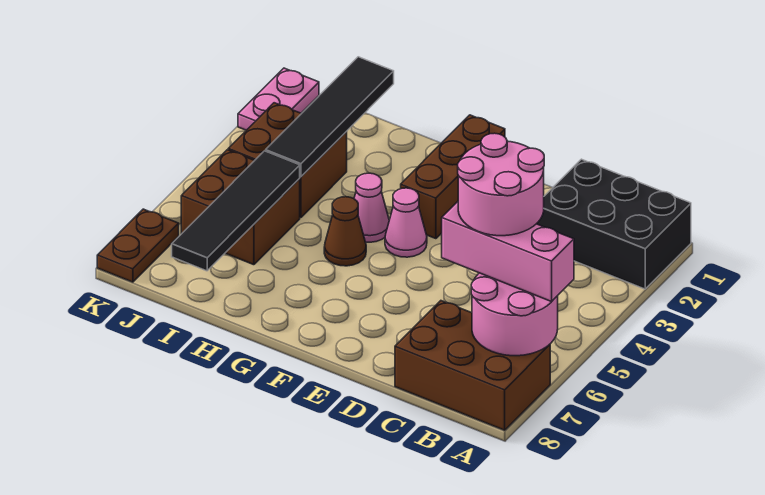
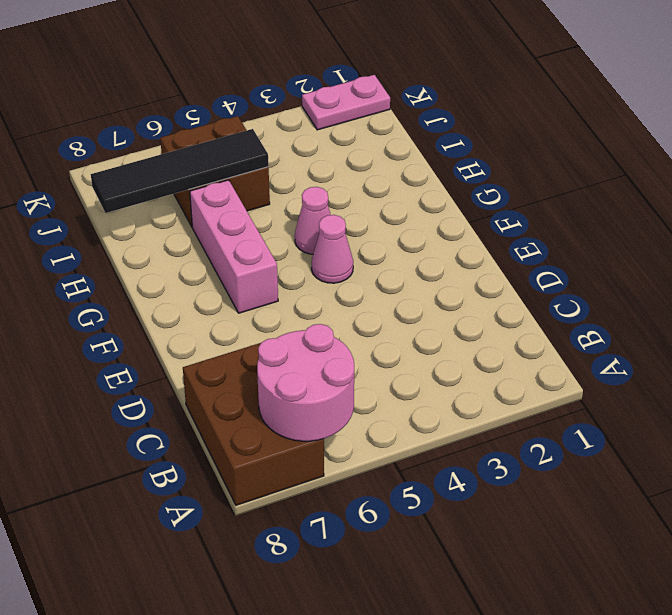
pink 1x3 brick [190,180,278,313] -> pink 1x3 brick moved to [442,202,574,302]
none -> black 2x3 brick [537,159,691,289]
none -> brown 1x3 brick [401,115,505,239]
none -> brown 1x1 cone [324,197,366,266]

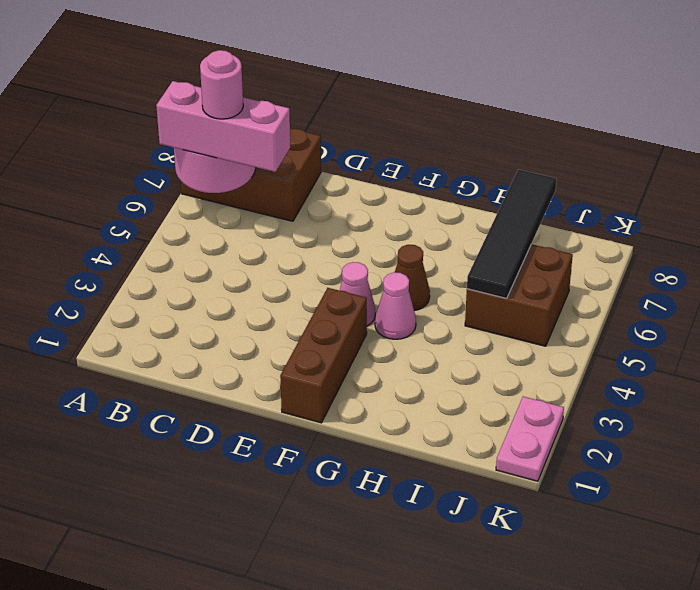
pink 1x1 round brick [200,50,243,119] -> pink 2x2 round brick [458,133,544,236]
none -> black 2x3 brick [537,159,691,289]
none -> brown 2x2 brick [228,103,347,218]
none -> brown 1x2 plate [97,209,179,282]

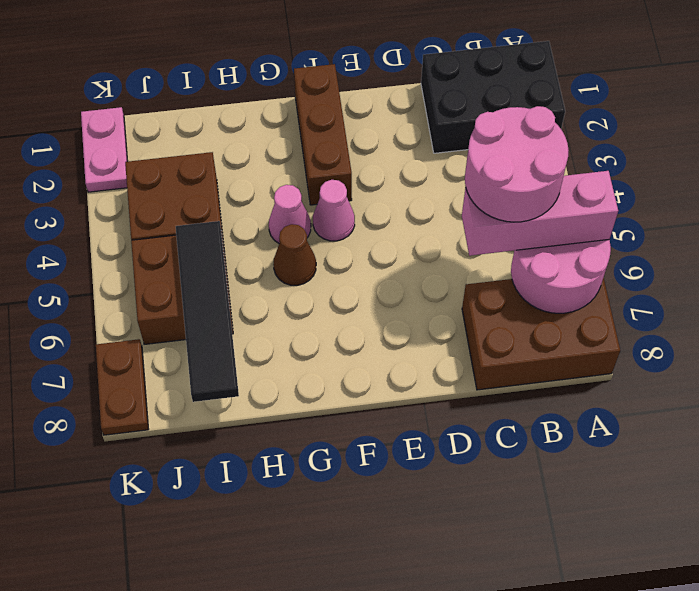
none -> black 1x4 tile [266,57,394,177]

